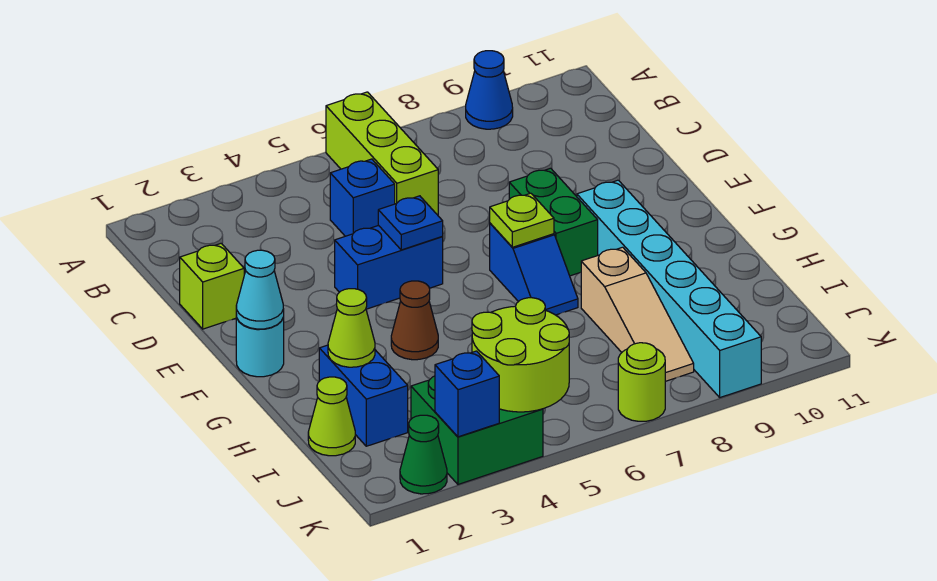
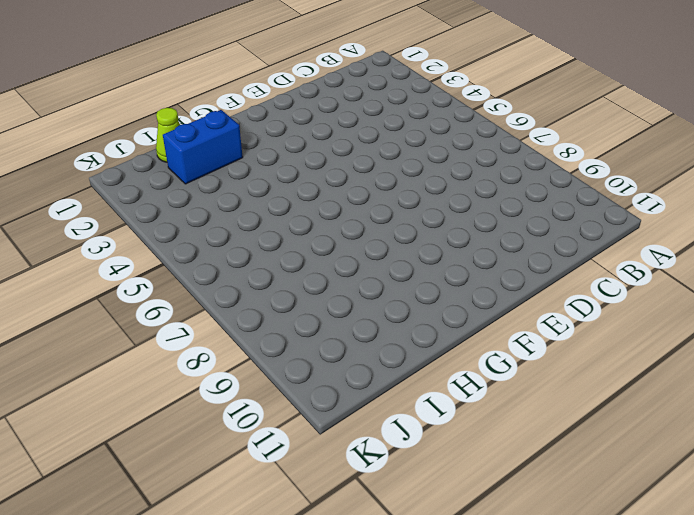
none -> lime 1x3 brick [326,92,438,215]
none -> blue 1x1 cone [466,51,513,129]
none -> blue 1x1 brick [330,159,395,236]

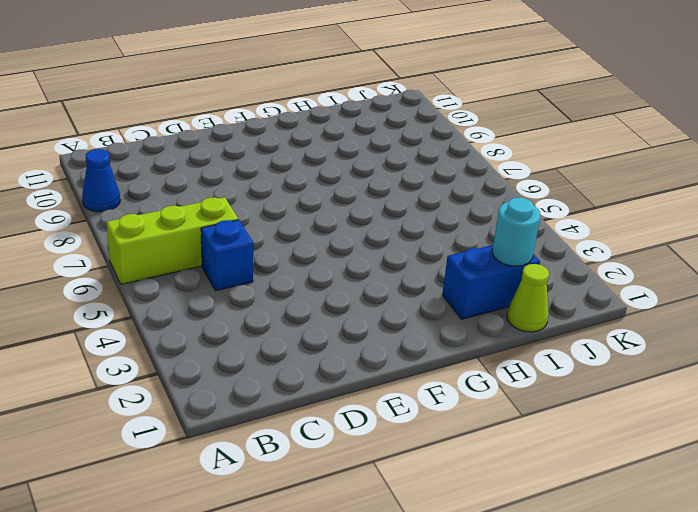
cyan 1x1 round brick [492,197,540,266] -> cyan 1x1 round brick moved to [236,315,284,377]
none -> lime 1x1 brick [180,243,244,329]
none -> blue 1x2 brick [335,225,443,309]
none -> green 1x2 brick [509,168,598,276]

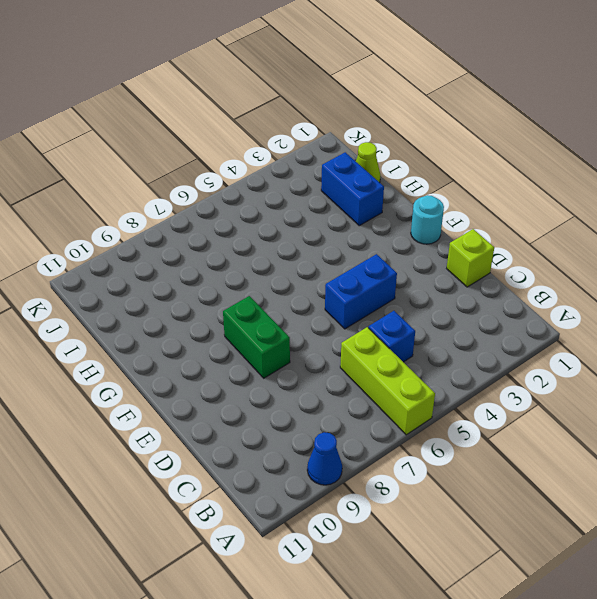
none -> blue 1x2 slope [490,223,578,315]
none -> cyan 1x6 brick [577,180,761,397]
none -> brown 1x1 cone [391,281,438,360]

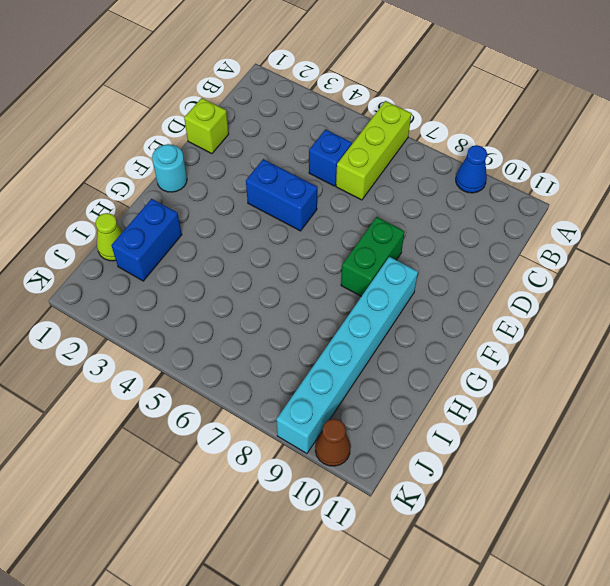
brown 1x1 cone [315,419,351,466] -> brown 1x1 cone moved to [391,281,438,360]
none -> blue 1x2 slope [490,223,578,315]
none -> tan 1x3 slope [581,247,694,381]
none -> green 2x2 brick [411,376,543,484]

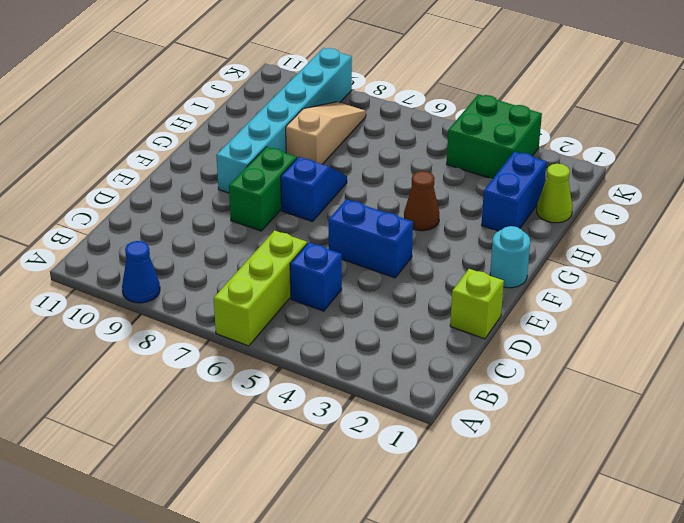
none -> green 1x1 cone [400,415,447,494]
none -> lime 1x1 round brick [618,343,665,421]
none -> blue 1x1 plate [378,196,443,250]

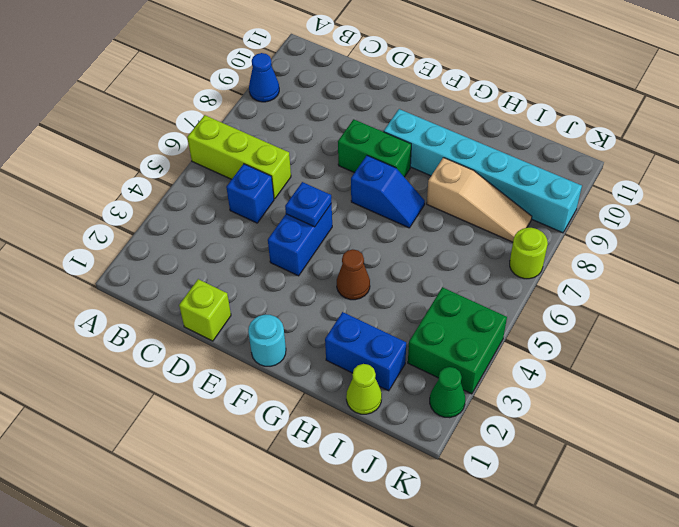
none -> cyan 1x1 cone [236,250,284,329]
none -> lime 1x1 plate [490,193,554,247]
none -> lime 1x1 cone [328,289,375,367]

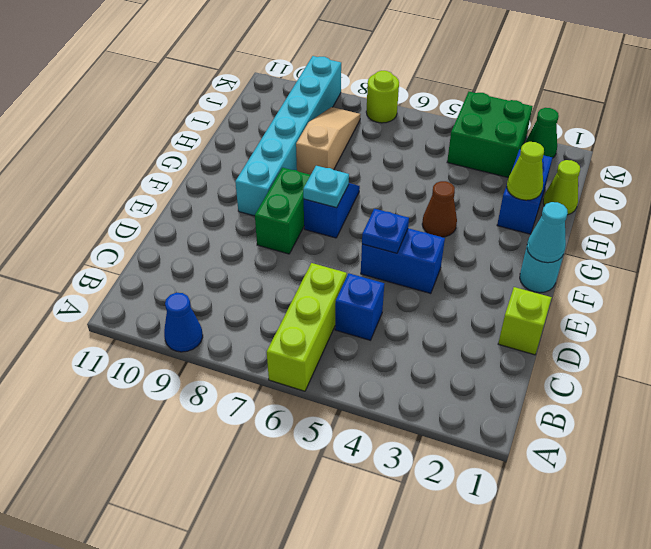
cyan 1x1 plate [303,166,349,208] -> lime 1x1 plate [490,193,554,247]
none -> lime 2x2 round brick [472,298,569,412]
none -> blue 1x1 brick [435,351,499,437]

